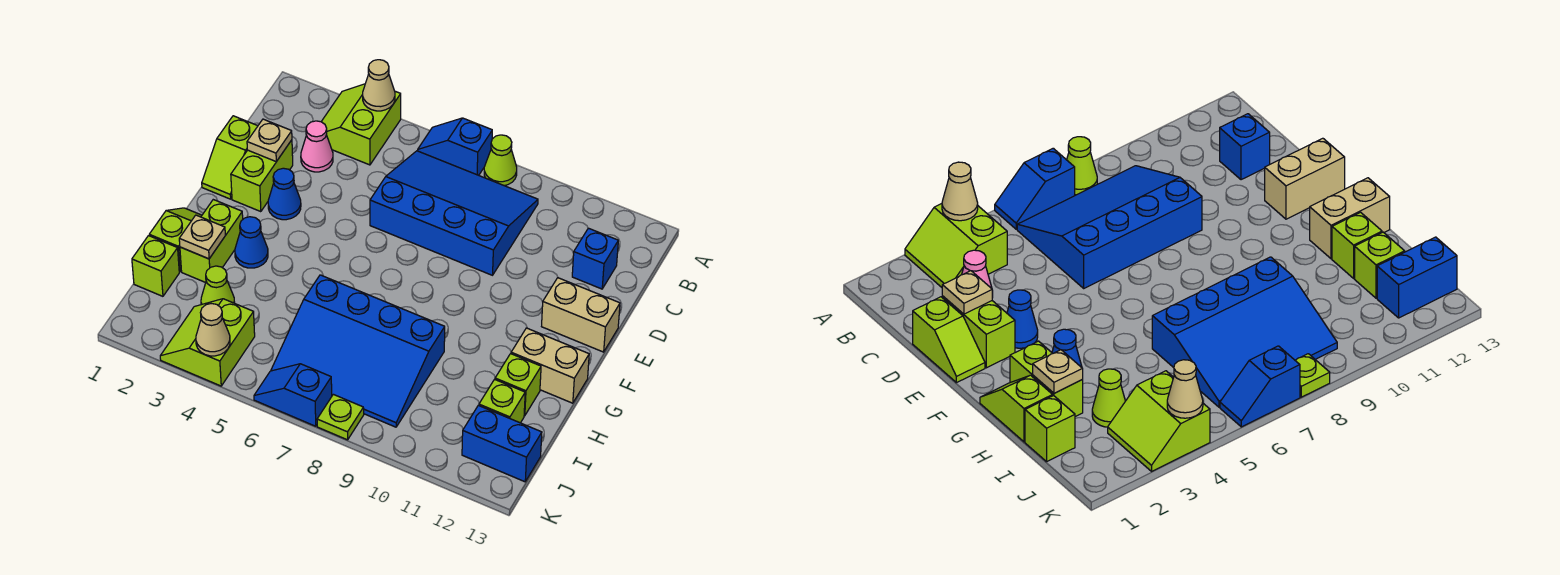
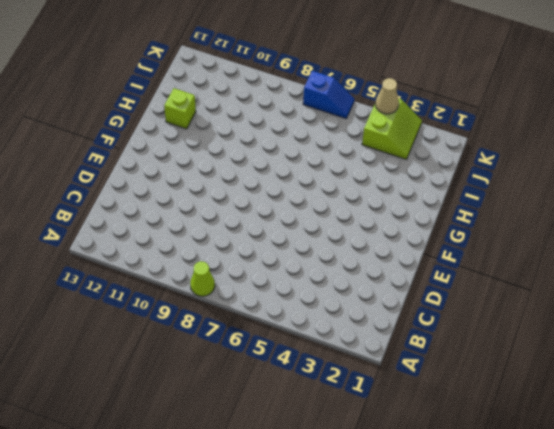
none -> lime 2x2 slope [321,84,401,165]
none -> blue 1x2 slope [418,118,492,175]
none -> blue 3x4 slope [370,151,538,275]

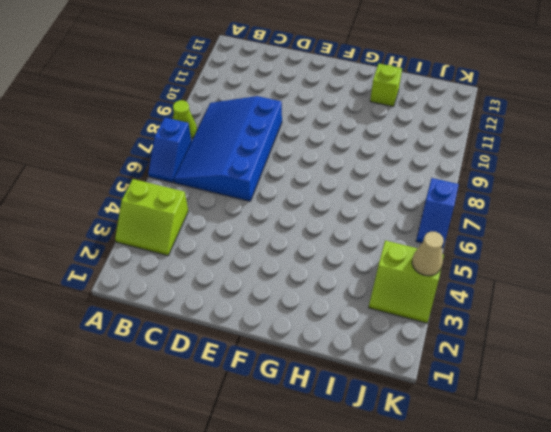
none -> pink 1x1 cone [301,121,333,172]
none -> blue 1x1 brick [572,228,618,289]
none -> lime 1x2 slope [202,116,258,199]

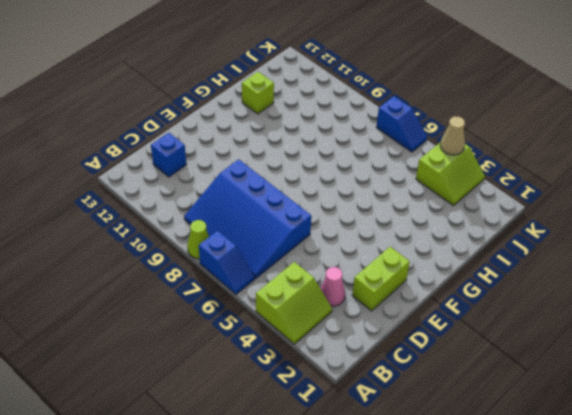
none -> lime 1x2 slope [202,116,258,199]
none -> blue 1x1 cone [268,168,301,220]
none -> tan 1x2 brick [542,278,620,352]

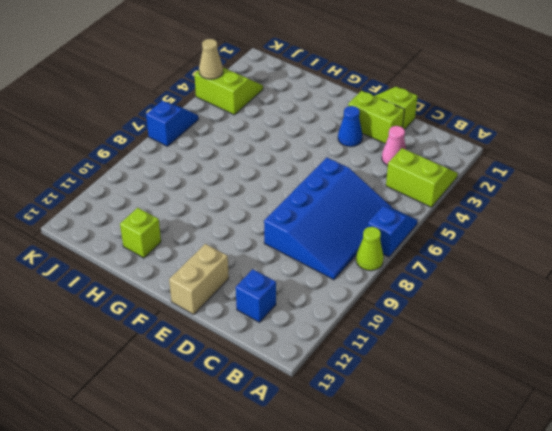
none -> lime 1x2 slope [149,208,202,272]
none -> lime 1x2 brick [180,200,243,283]
none -> blue 1x1 cone [235,217,268,268]

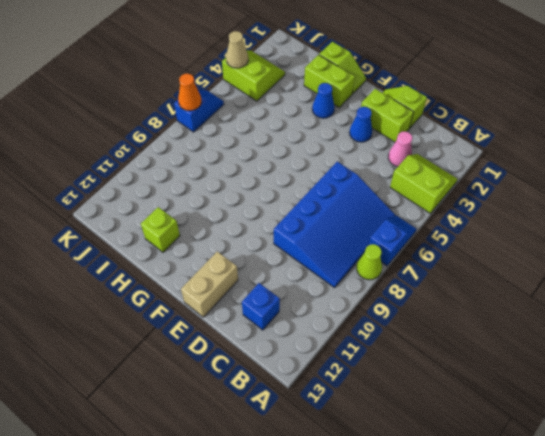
orange 1x1 cone [178,74,202,111] -> none
none -> tan 1x2 brick [511,328,589,403]
none -> blue 3x4 slope [271,275,445,427]
none -> lime 1x1 brick [132,236,179,296]

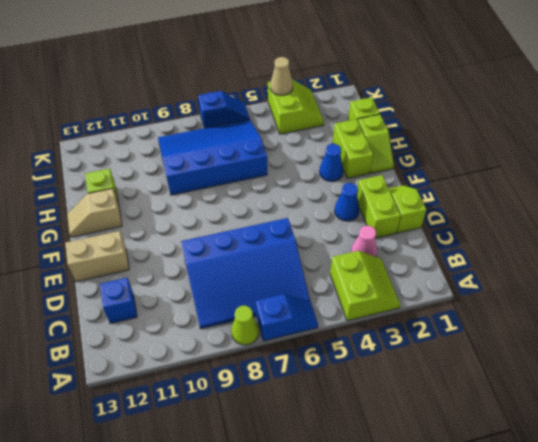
tan 1x2 slope [67,188,122,237] -> tan 1x2 brick [511,328,589,403]
none -> lime 1x1 cone [201,266,235,305]
none -> lime 1x1 brick [479,379,525,423]
none -> blue 1x2 brick [462,405,542,482]

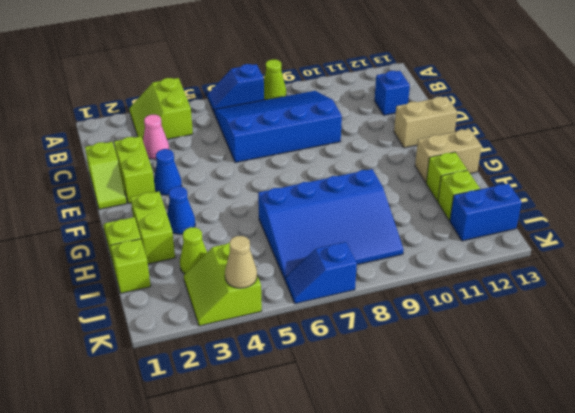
none -> lime 1x1 plate [317,394,364,440]
none -> tan 1x1 cone [363,60,395,111]
none -> tan 1x1 plate [247,119,292,161]

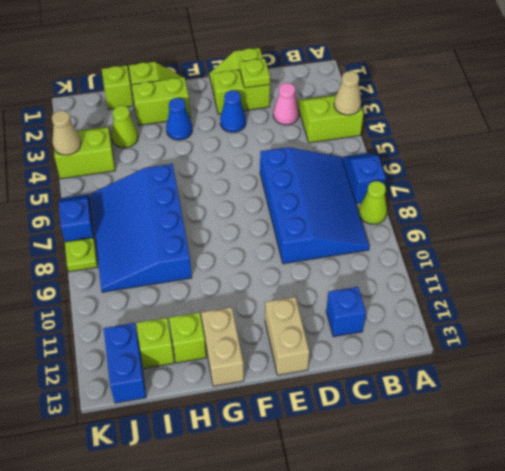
lime 1x1 plate [240,59,270,88] -> tan 1x1 plate [247,119,292,161]
none -> tan 1x1 plate [179,215,225,259]

